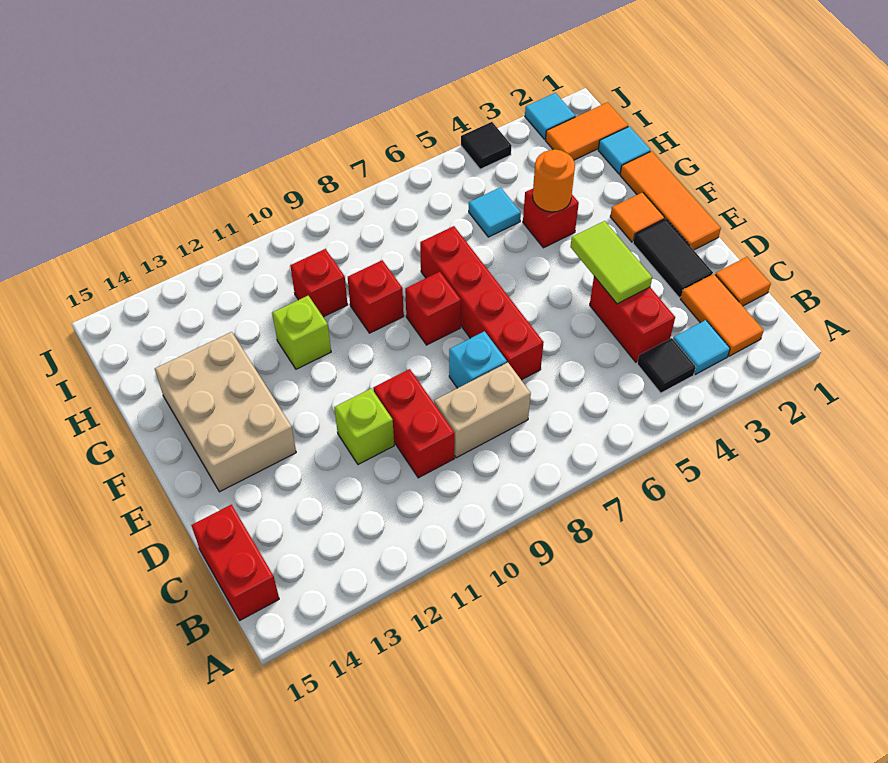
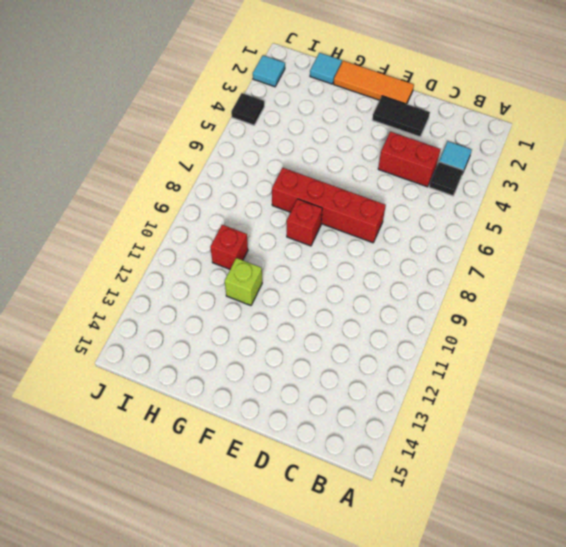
none -> orange 1x2 tile [681,274,764,356]
none -> red 1x2 brick [191,505,279,620]
none -> orange 1x1 tile [715,257,771,306]

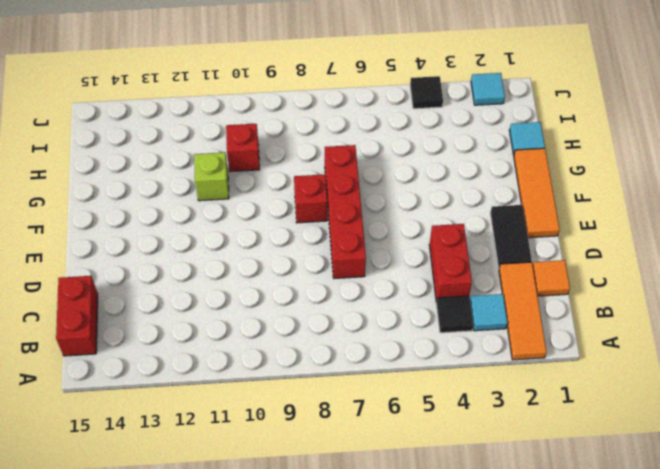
orange 1x3 tile [499,262,547,360] -> orange 1x2 tile [681,274,764,356]
none -> tan 1x2 brick [434,363,531,458]
none -> red 1x2 brick [373,369,455,478]
none -> cyan 1x1 brick [449,331,507,388]

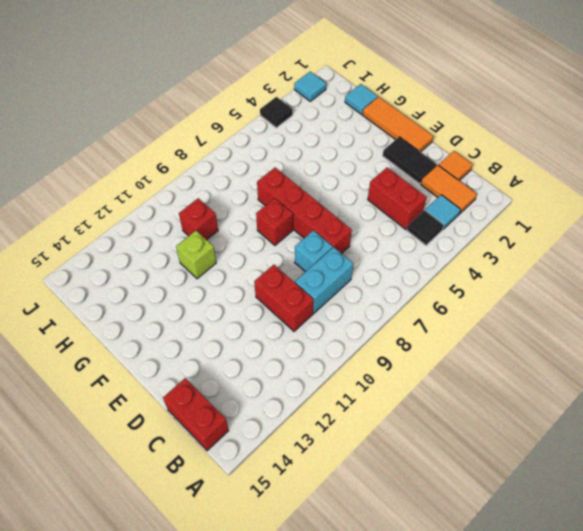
cyan 1x2 brick [295,247,353,313] -> tan 1x2 brick [434,363,531,458]
none -> lime 1x1 brick [334,388,394,465]
none -> tan 2x3 brick [155,332,296,492]
none -> orange 1x1 tile [610,192,665,242]

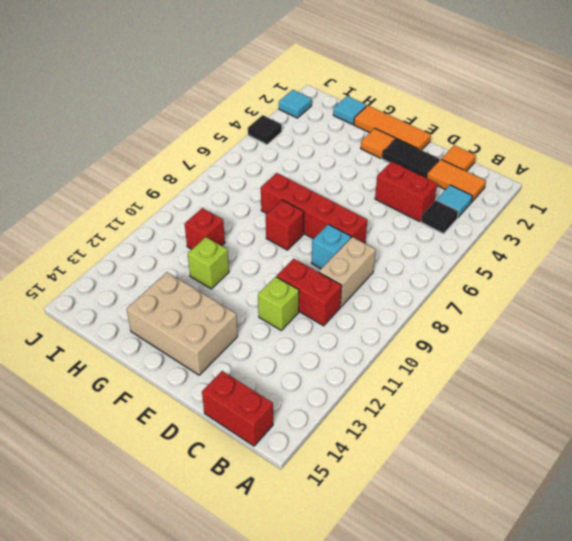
none -> red 1x1 brick [523,189,579,248]
none -> red 1x1 brick [348,260,404,333]
none -> cyan 1x1 tile [469,187,521,237]

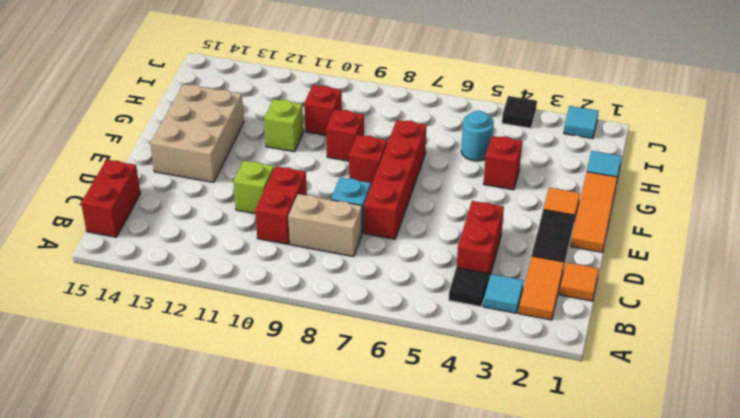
cyan 1x1 round brick [461,111,494,161] -> cyan 1x1 tile [469,187,521,237]
none -> orange 1x2 tile [545,102,628,160]
none -> lime 1x2 tile [570,221,652,304]
none -> orange 1x1 round brick [533,149,575,212]

